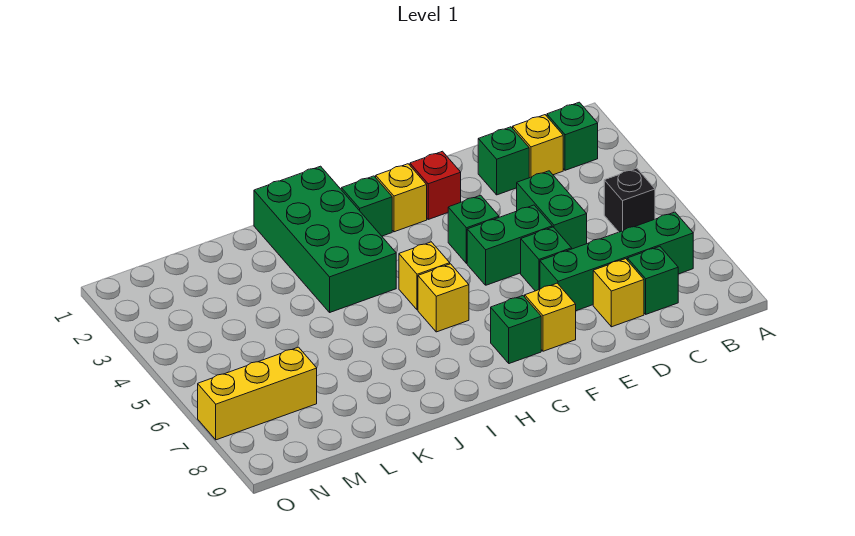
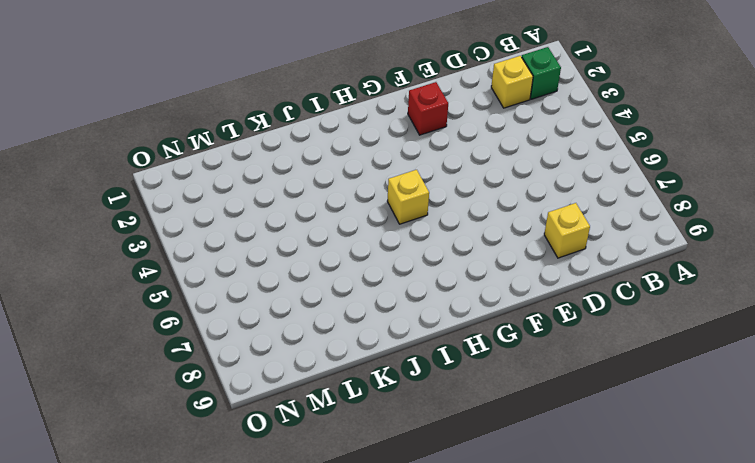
none -> black 1x1 brick [604,168,655,232]
none -> green 1x4 brick [540,212,693,311]
none -> green 1x1 brick [627,247,678,314]

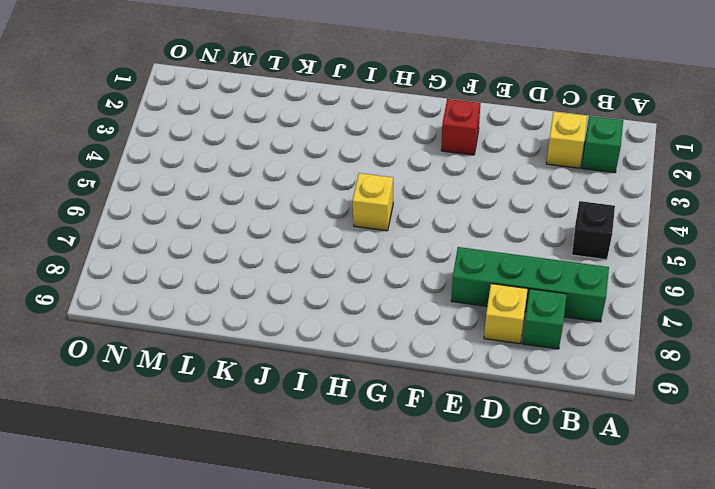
none -> green 1x1 brick [478,127,529,195]
none -> green 1x2 brick [517,171,587,249]
none -> green 1x2 brick [467,205,552,285]

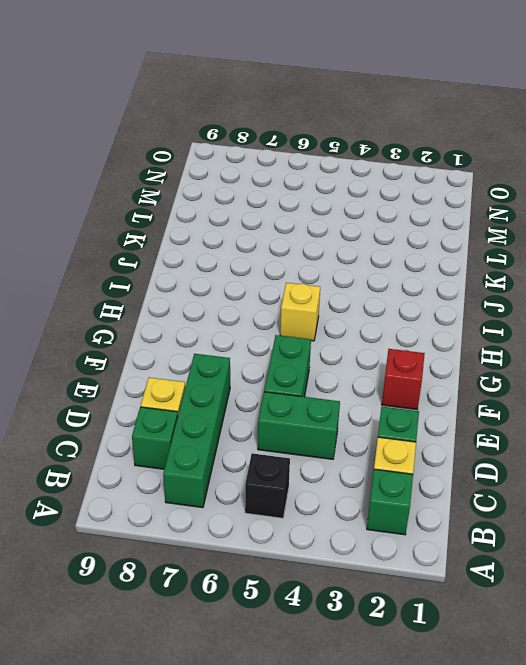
none -> green 1x1 brick [521,227,572,291]
none -> green 1x1 brick [448,195,499,263]
none -> yellow 1x1 brick [525,283,576,351]

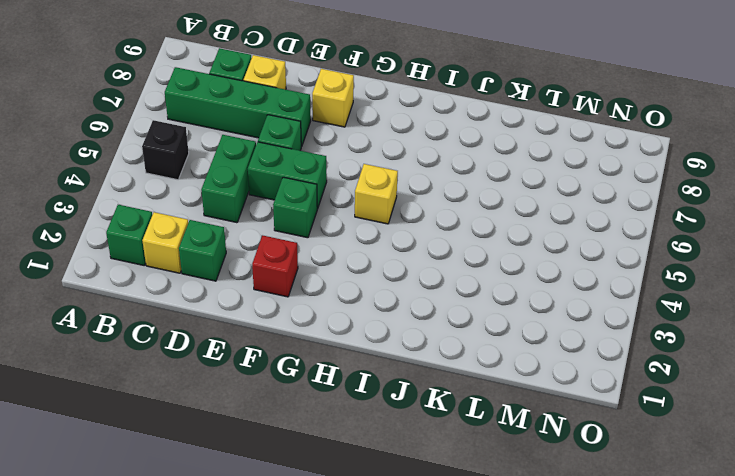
none -> yellow 1x1 brick [376,164,427,232]
none -> green 1x1 brick [491,296,541,364]
none -> green 1x1 brick [341,176,392,236]

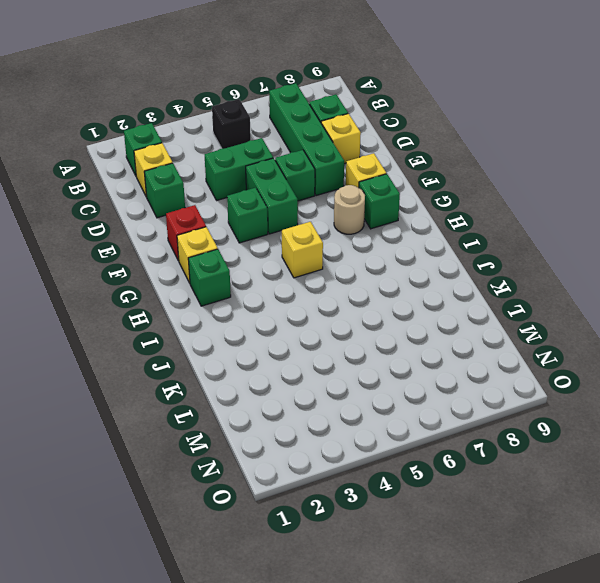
tan 1x1 round brick [334,185,365,234] -> none
none -> yellow 1x1 brick [418,264,469,332]
none -> green 2x4 brick [254,166,396,312]
none -> yellow 1x3 brick [198,347,317,440]

